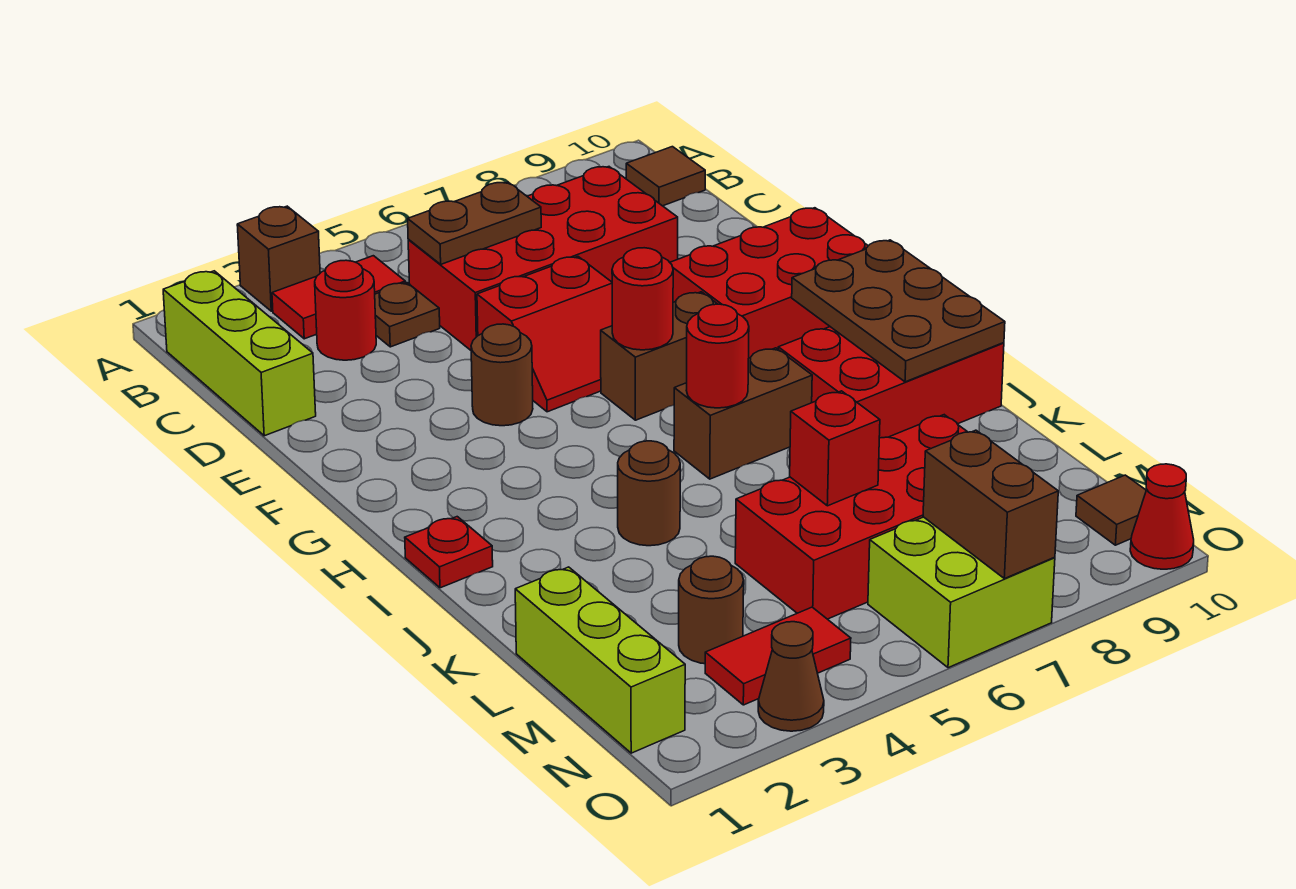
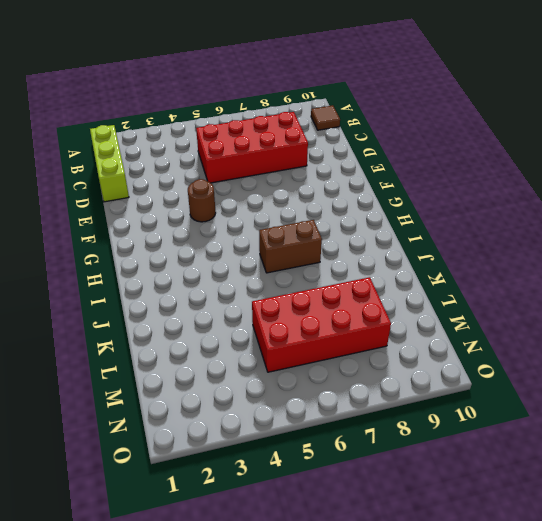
none -> brown 1x1 brick [237,206,320,311]
none -> red 1x2 tile [272,256,405,339]
none -> red 1x1 round brick [315,260,376,360]

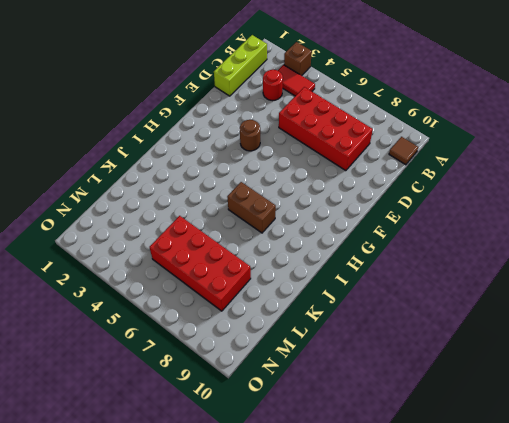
none -> brown 1x1 plate [375,283,440,347]
none -> red 2x2 slope [477,257,612,412]
none -> red 2x3 brick [670,208,868,358]

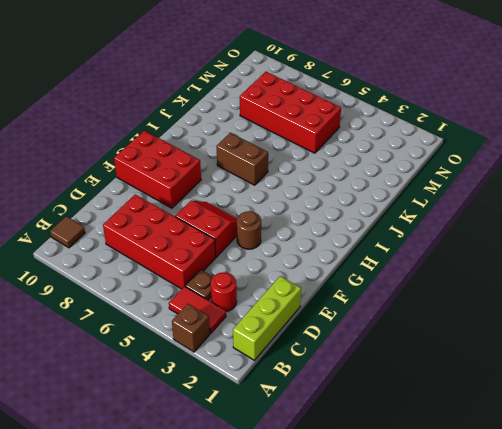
none -> brown 1x2 brick [601,292,717,420]
none -> red 1x1 plate [405,517,493,588]
none -> red 2x3 brick [778,327,1004,438]

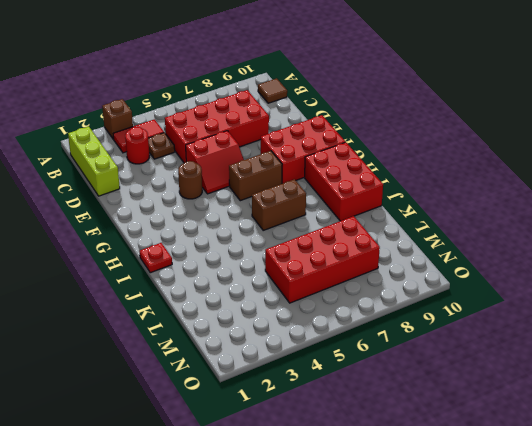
red 2x3 brick [305,142,383,221] -> red 2x3 brick turned to [778,327,1004,438]
none -> brown 1x1 round brick [618,441,680,546]
none -> lime 1x3 brick [515,567,685,753]
none -> brown 1x1 round brick [679,556,744,664]

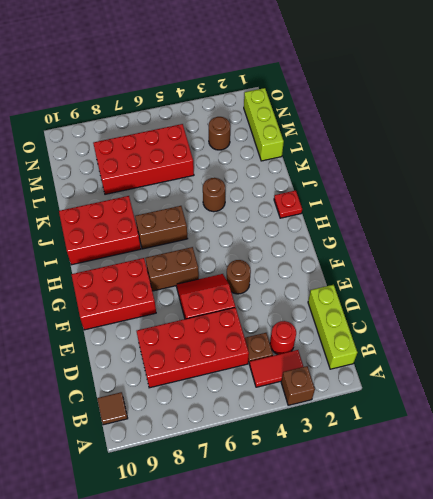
none -> red 1x2 tile [705,607,851,705]
none -> lime 2x2 brick [868,517,1055,668]
none -> brown 1x1 tile [1076,475,1146,545]

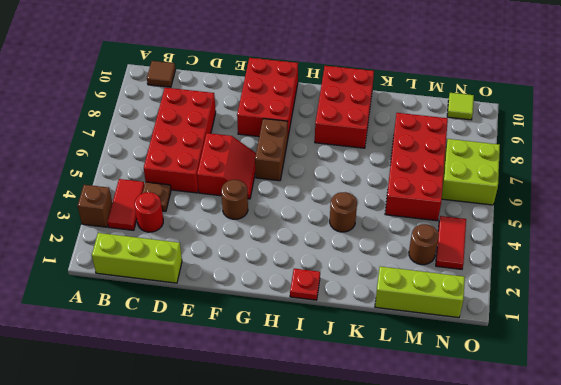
lime 1x1 tile [447,93,474,120] -> brown 1x1 tile [1076,475,1146,545]
none -> brown 1x2 brick [674,348,812,479]
none -> brown 1x1 cone [758,622,824,731]
none -> red 1x1 cone [1130,464,1194,569]

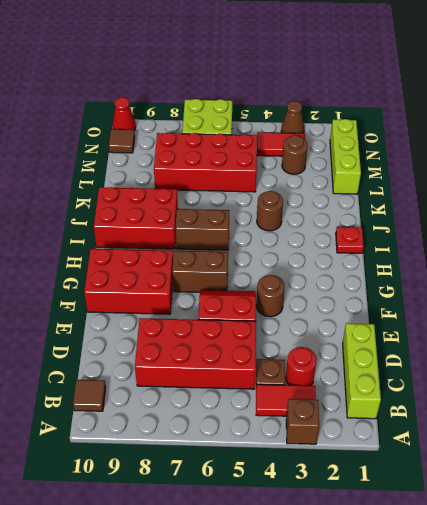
none -> brown 1x2 plate [408,182,541,264]
none -> red 1x1 round brick [612,248,673,350]
none -> brown 2x3 plate [792,240,1005,382]

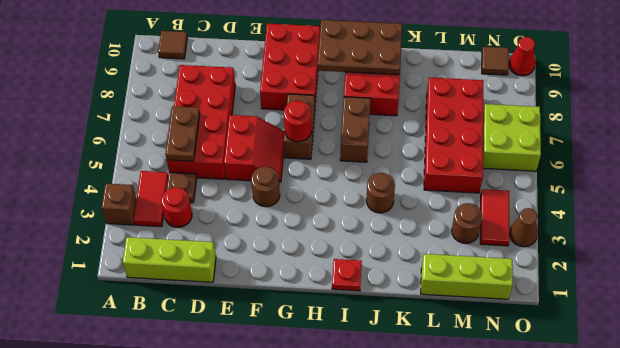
none -> red 1x1 round brick [686,304,749,408]
none -> red 1x1 brick [790,391,880,506]
none -> brown 1x2 brick [923,430,1058,579]

